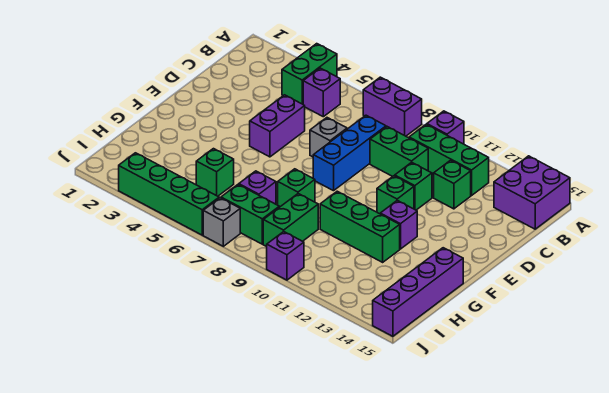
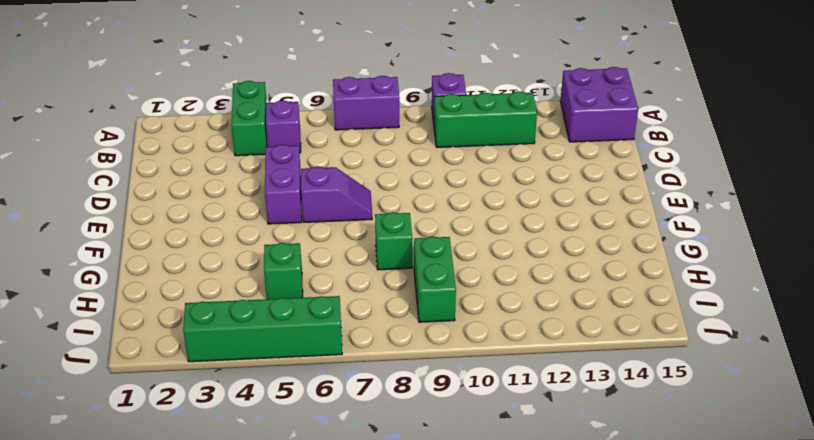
purple 1x2 slope [301,166,372,222] -> none
none -> blue 1x3 brick [313,115,386,191]
none -> green 1x2 brick [370,127,428,176]
none -> green 1x1 brick [434,160,471,209]

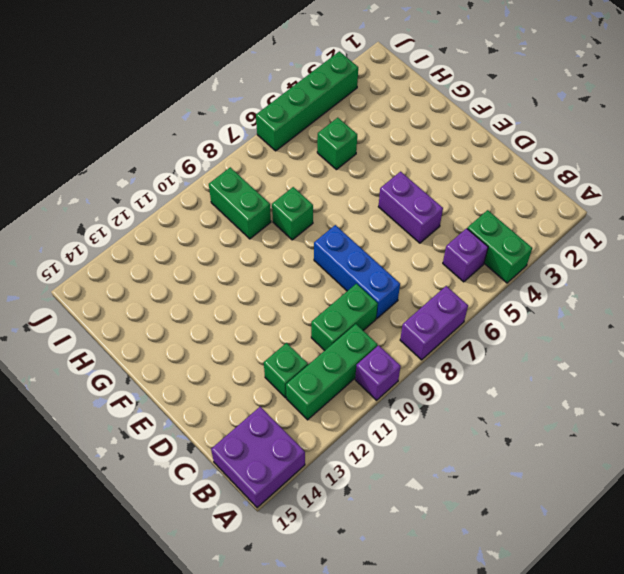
none -> grey 1x1 brick [310,118,347,157]
none -> green 1x1 brick [395,162,432,210]
none -> green 1x1 brick [377,176,414,214]

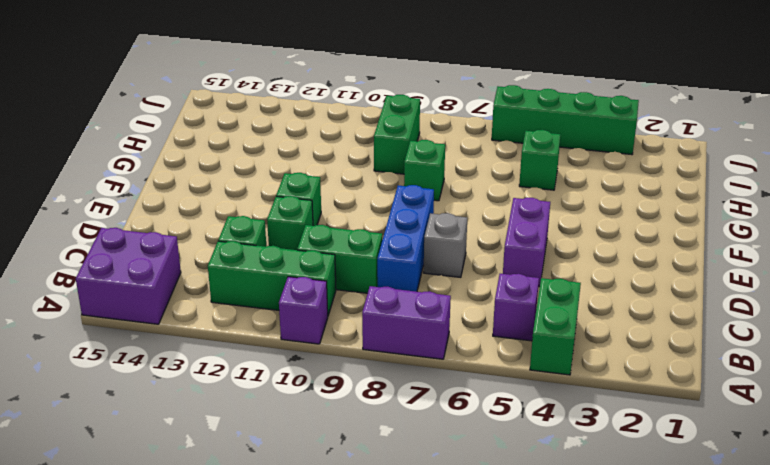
none -> purple 1x1 brick [380,200,417,249]
none -> green 1x3 brick [320,191,400,262]
none -> purple 1x4 brick [373,248,463,336]

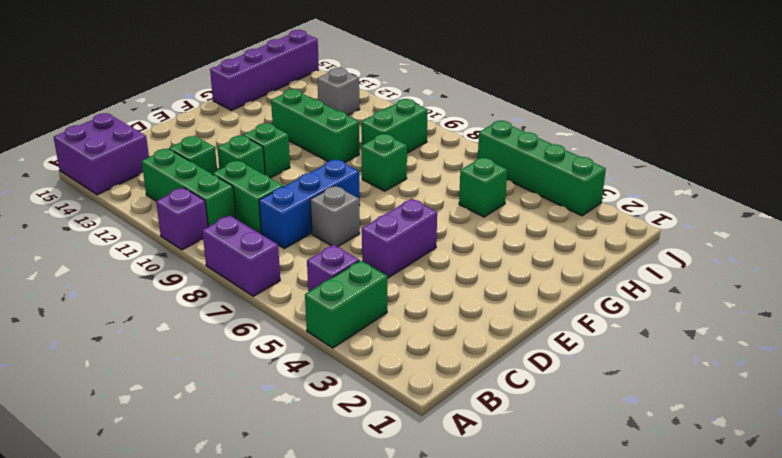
grey 1x1 brick [317,68,360,116] -> grey 1x1 brick moved to [203,198,240,246]
none -> purple 1x1 brick [380,200,417,249]
none -> purple 1x1 brick [239,171,276,204]
none -> green 1x2 brick [221,184,279,244]

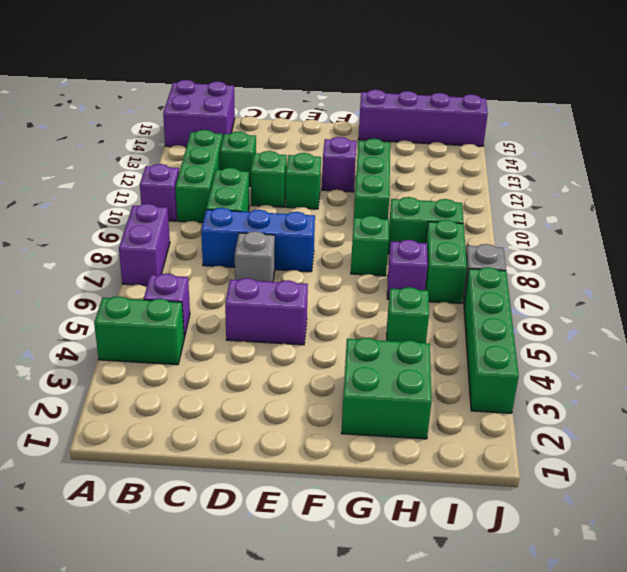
green 2x2 brick [341,338,432,439] -> none
none -> purple 1x1 brick [267,232,304,280]

